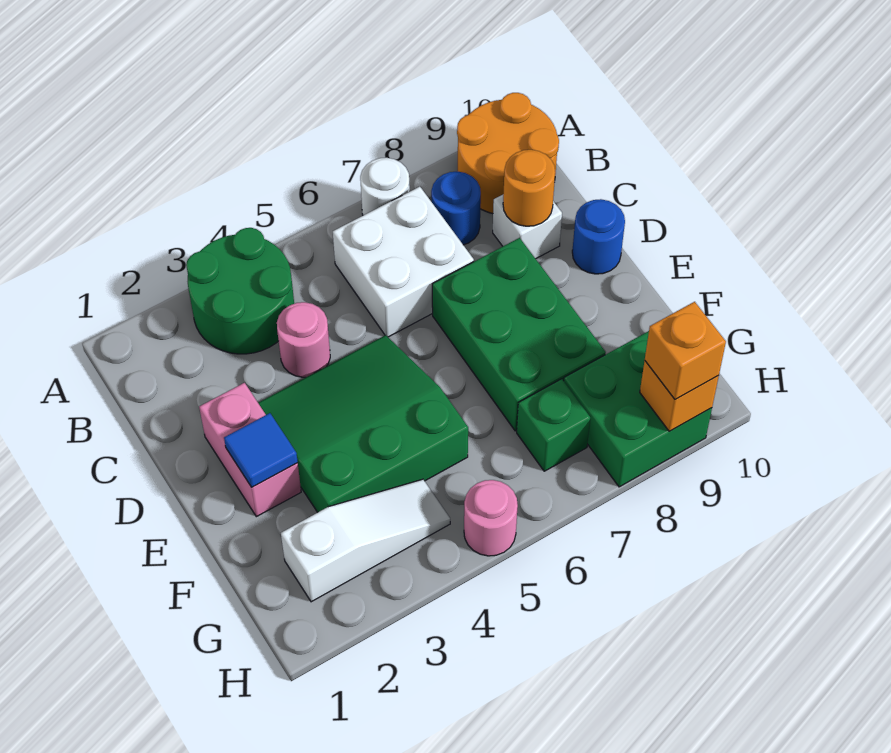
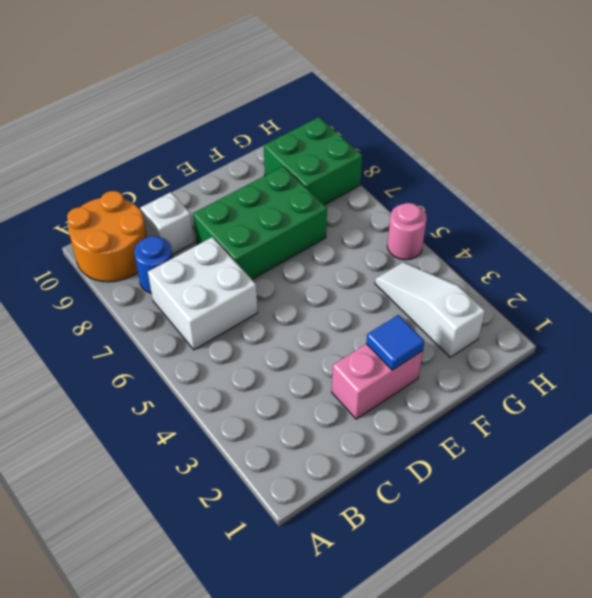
none -> green 2x2 round brick [186,228,294,354]
none -> white 1x1 round brick [360,158,410,215]
none -> pink 1x1 round brick [277,302,330,377]

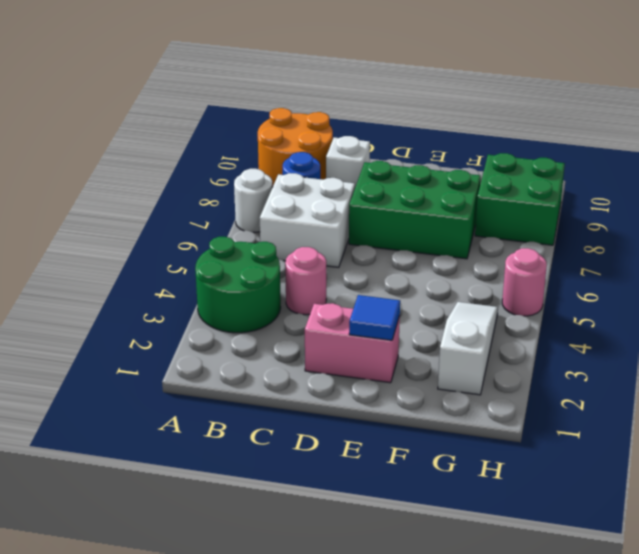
none -> green 3x3 slope [258,335,468,512]
none -> blue 1x1 round brick [572,199,625,274]
none -> green 1x1 brick [517,379,590,471]

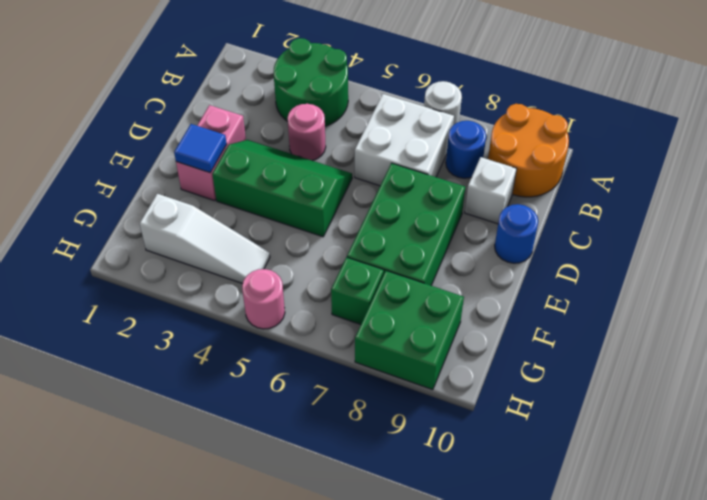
green 2x3 slope [212,140,352,237] -> green 3x3 slope [258,335,468,512]
none -> orange 1x1 round brick [503,150,555,226]
none -> orange 1x1 brick [640,361,719,431]
none -> orange 1x1 brick [645,302,726,400]

